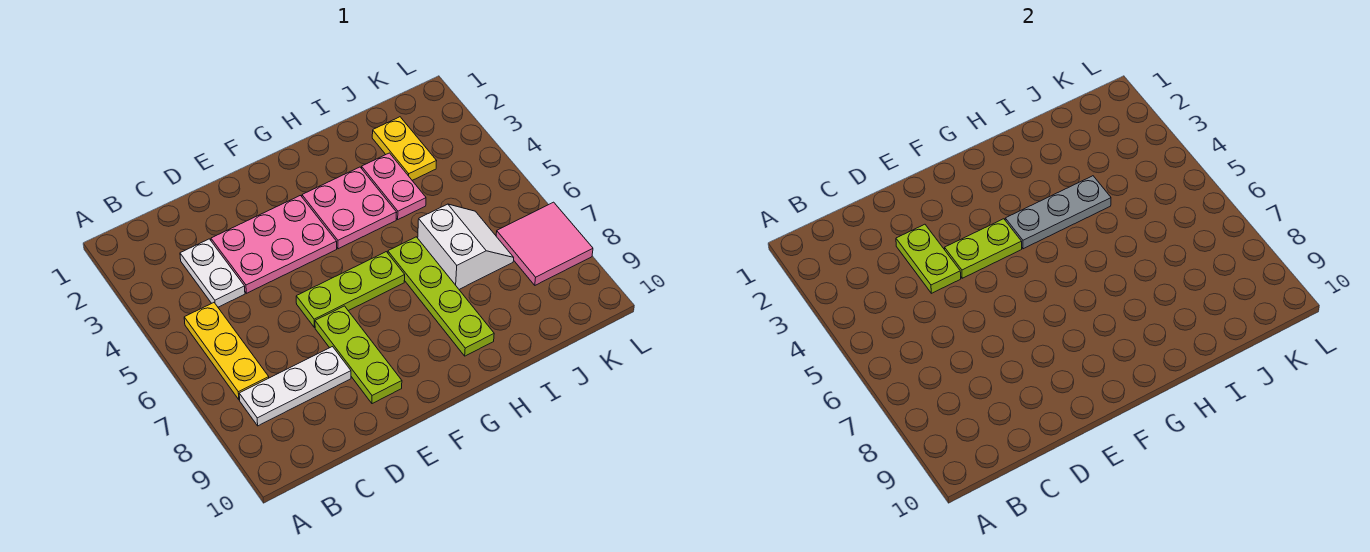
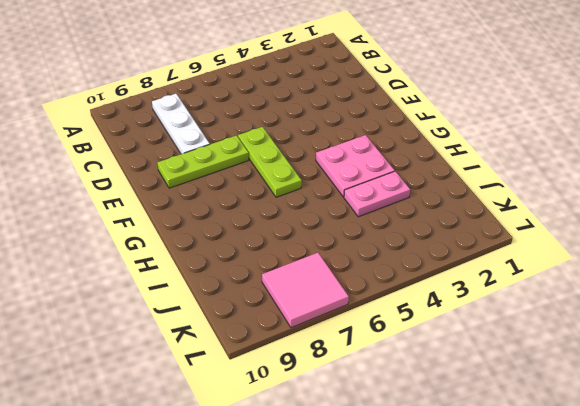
none -> yellow 1x3 plate [184,303,269,400]
none -> white 1x2 plate [180,239,245,307]
none -> pink 2x3 plate [211,196,337,293]

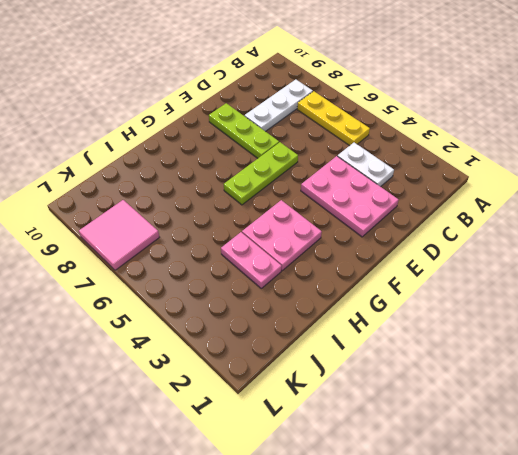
pink 2x3 plate [301,156,399,237] -> pink 2x3 plate turned to [211,196,337,293]
none -> lime 1x4 plate [388,237,494,356]
none -> white 2x2 slope [418,204,514,289]
none -> yellow 1x2 plate [372,117,436,180]

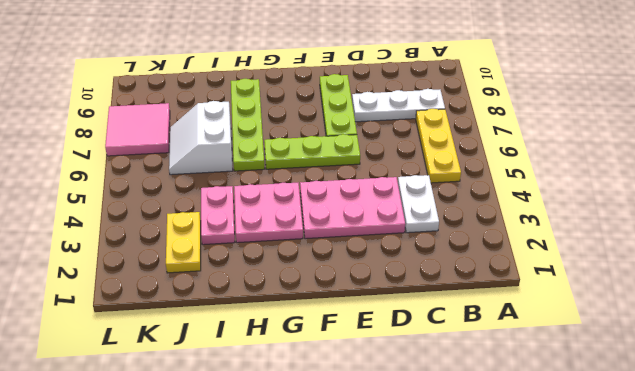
none -> lime 1x2 plate [896,224,961,293]
none -> lime 1x2 plate [945,219,1022,278]
none -> grey 1x3 plate [1005,176,1111,249]

